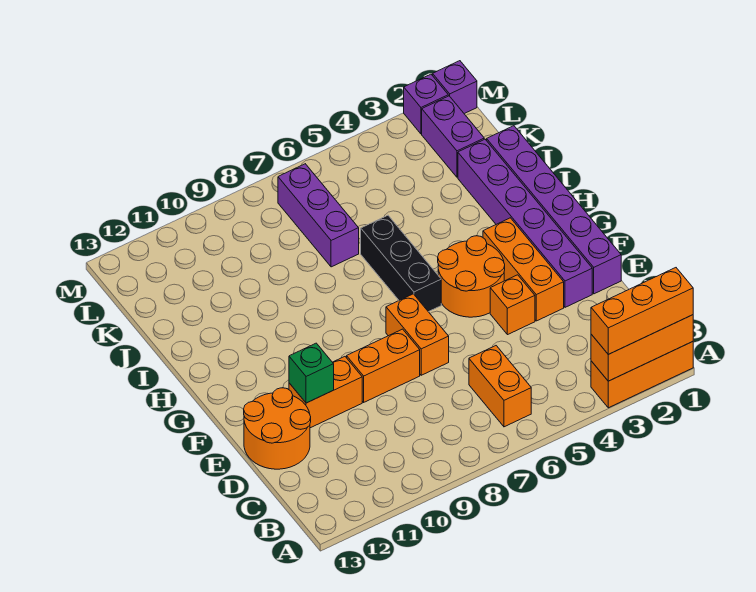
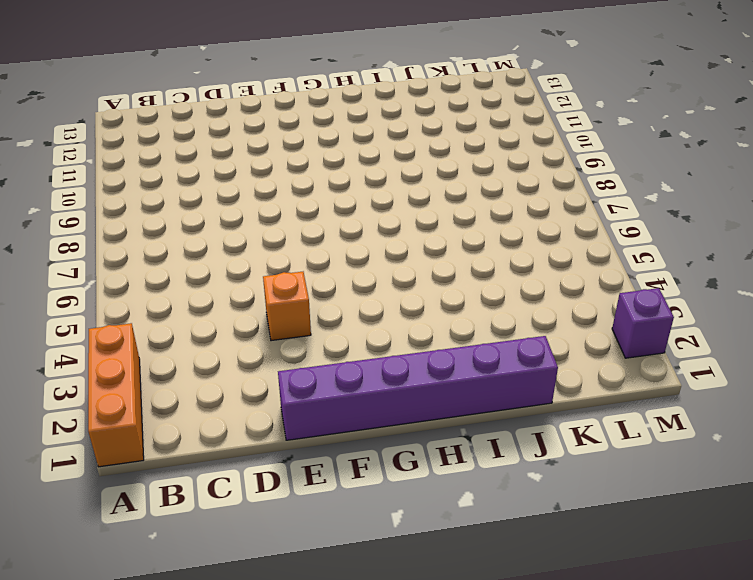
none -> orange 1x2 brick [469,346,531,427]
none -> orange 2x2 round brick [244,388,311,469]
none -> purple 1x6 brick [458,139,592,307]

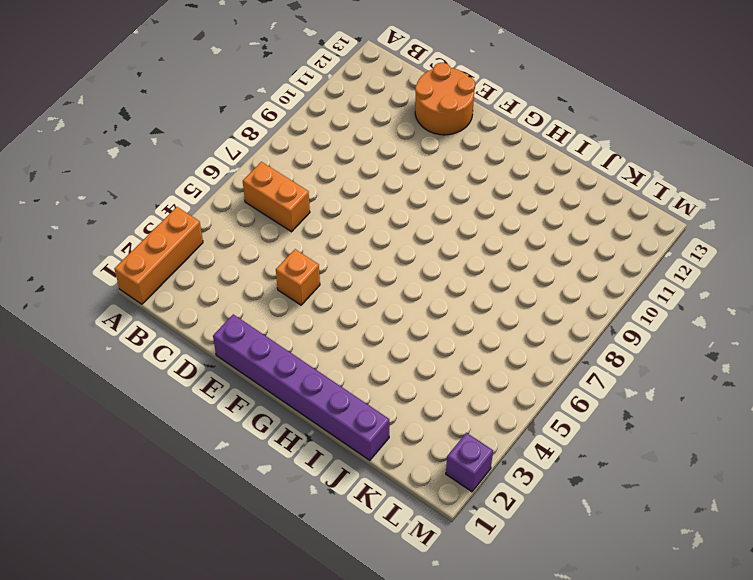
none -> purple 1x6 brick [458,139,592,307]
none -> orange 1x3 brick [483,218,564,321]
none -> orange 1x2 brick [386,294,449,375]

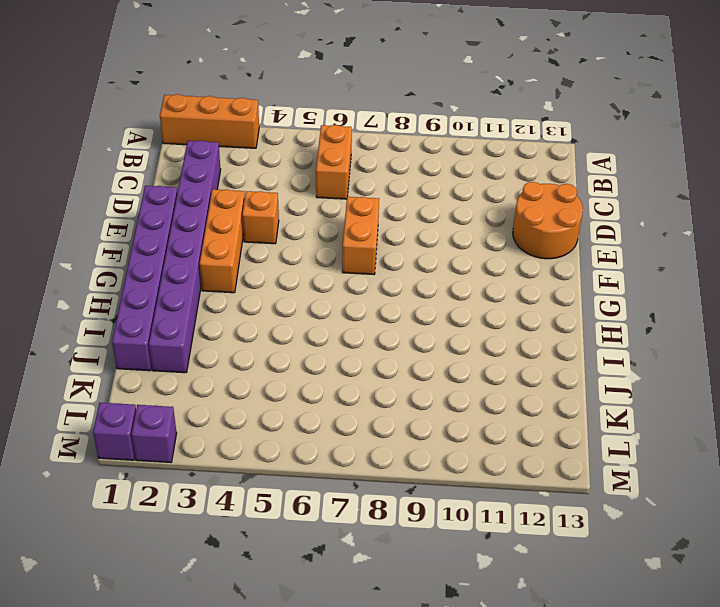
purple 1x8 brick [149,141,221,373] -> purple 1x6 brick [458,139,592,307]
none -> orange 1x2 brick [347,329,420,402]
none -> orange 1x2 brick [289,357,362,428]
none -> orange 2x2 round brick [438,236,505,317]

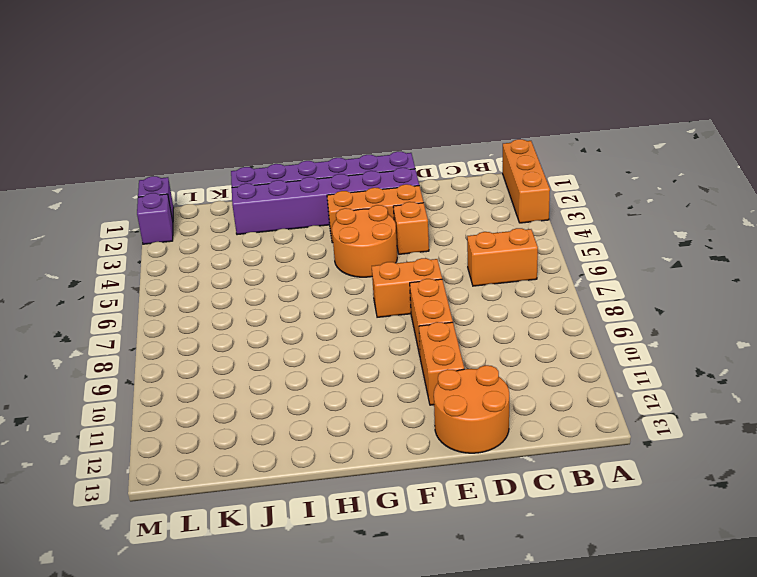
none -> black 1x3 brick [361,215,441,312]
none -> purple 1x3 brick [278,164,359,267]
none -> purple 1x2 brick [422,96,484,177]

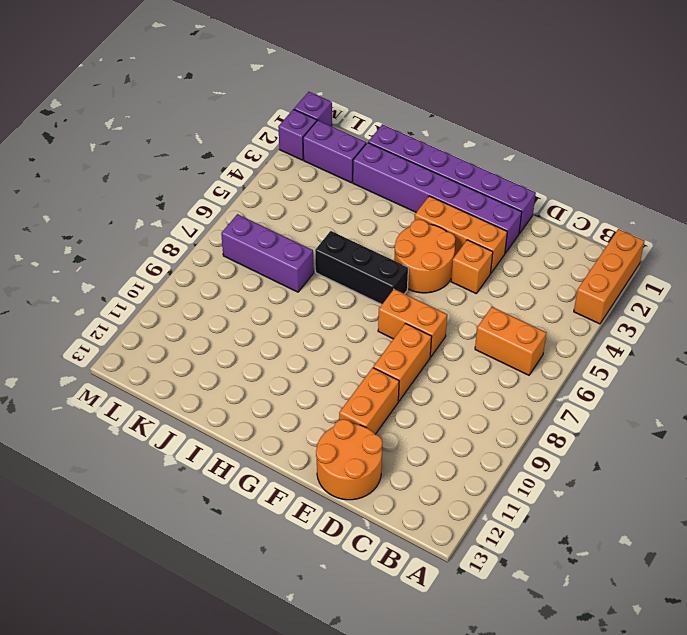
none -> orange 1x3 brick [591,315,693,381]
none -> green 1x1 brick [289,343,334,403]
none -> orange 1x3 brick [591,268,693,354]

